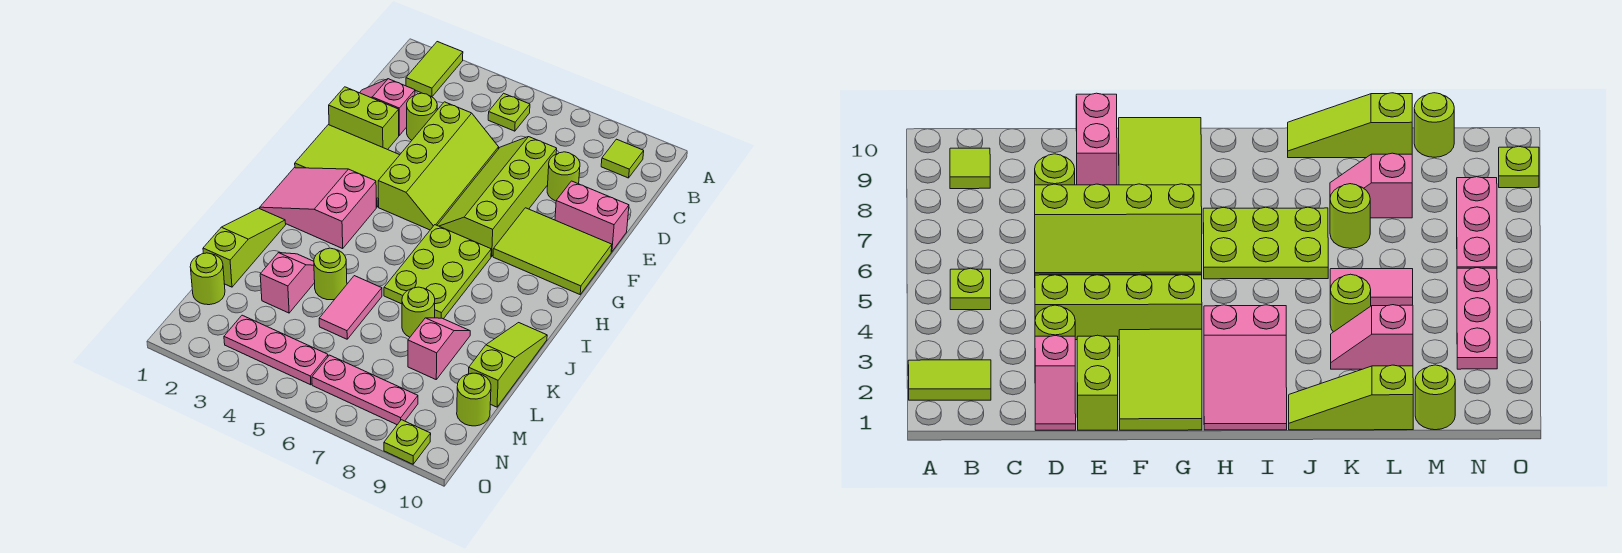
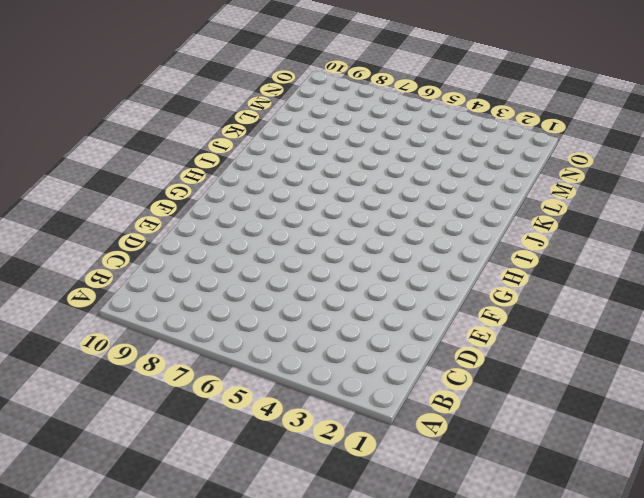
none -> lime 1x2 tile [406,42,463,97]
none -> lime 1x1 plate [488,93,530,131]
none -> lime 1x1 tile [601,139,644,178]

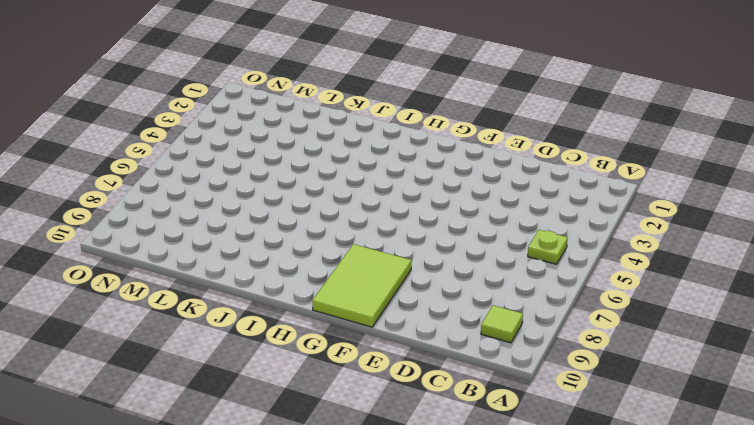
none -> lime 1x2 tile [406,42,463,97]
none -> pink 1x2 slope [360,79,415,135]
none -> lime 1x1 round brick [407,93,437,140]

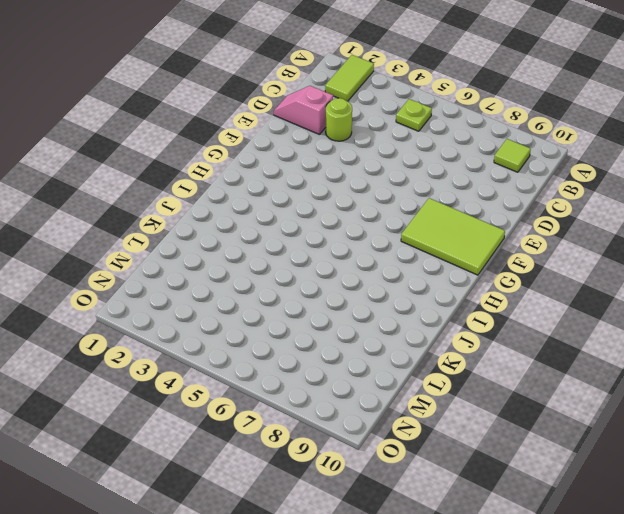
none -> lime 2x4 slope [378,102,499,230]
none -> lime 2x4 slope [437,137,557,256]
none -> lime 1x1 round brick [547,152,580,201]

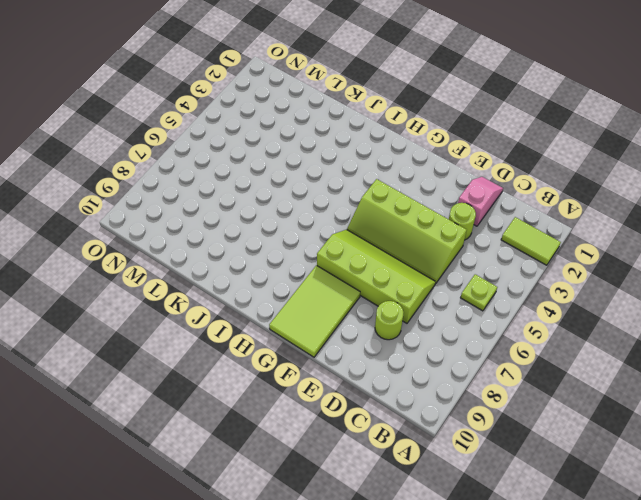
none -> lime 1x1 tile [601,139,644,178]
none -> lime 1x2 brick [329,87,399,150]
none -> pink 1x2 brick [555,181,629,252]

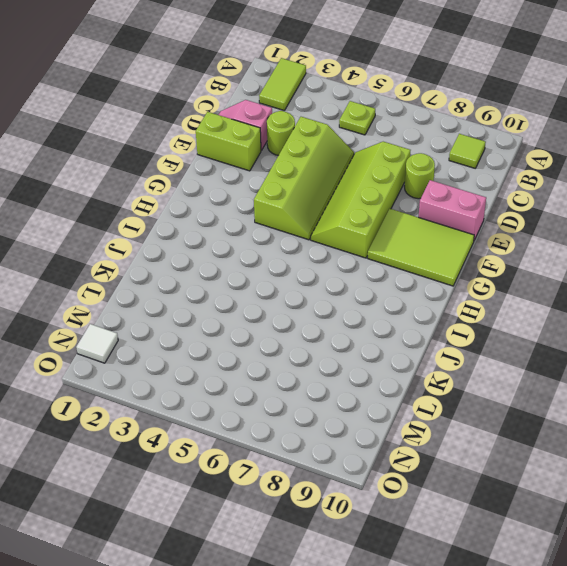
white 1x1 tile [76,324,118,363] -> none
none -> lime 2x3 tile [295,125,399,207]
none -> pink 2x3 slope [260,168,376,248]
none -> lime 2x3 plate [384,225,491,319]

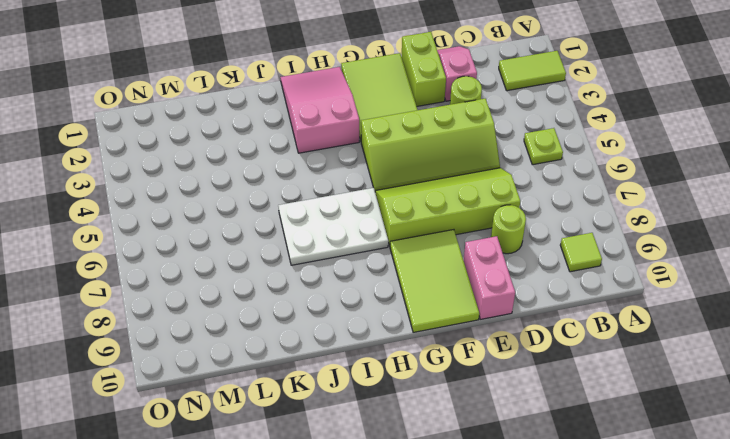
white 2x3 plate [278,188,388,265] -> lime 2x3 plate [384,225,491,319]
none -> lime 1x3 slope [203,208,286,287]
none -> lime 1x3 slope [469,323,547,407]
none -> pink 1x2 slope [260,253,315,313]

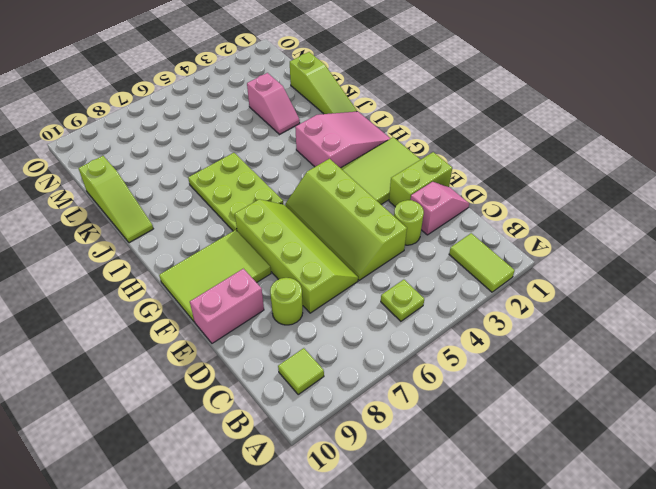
none -> lime 1x1 round brick [314,248,347,300]
none -> pink 1x2 tile [319,276,382,339]
none -> lime 1x1 round brick [402,287,435,337]

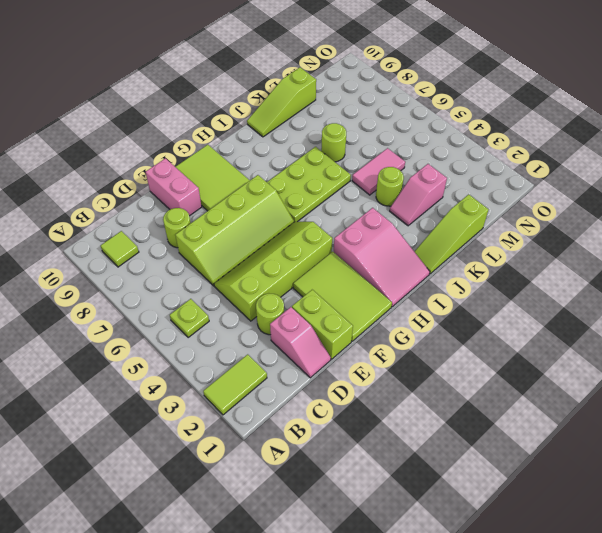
none -> pink 1x2 slope [408,318,470,379]
none -> lime 1x1 round brick [190,253,225,305]
none -> lime 1x1 round brick [457,373,491,426]

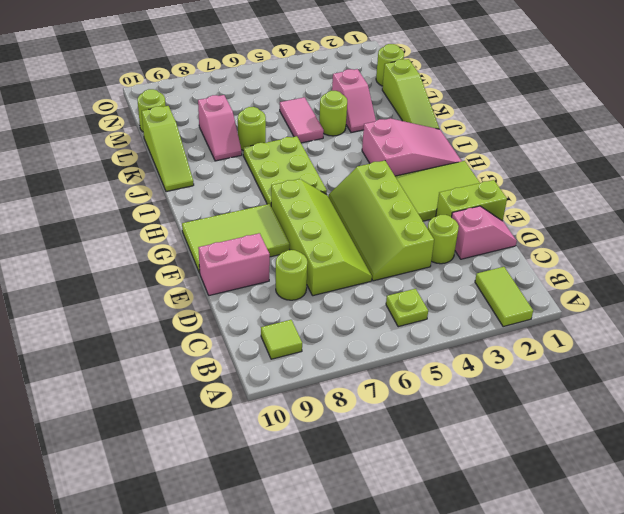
none -> pink 1x3 plate [224,315,328,385]
none -> pink 1x3 plate [312,355,418,425]
none -> lime 1x1 plate [384,420,431,464]

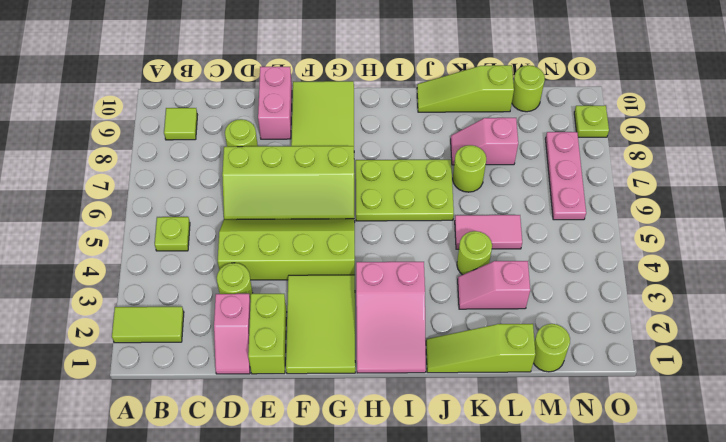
none -> pink 1x3 plate [224,315,328,385]

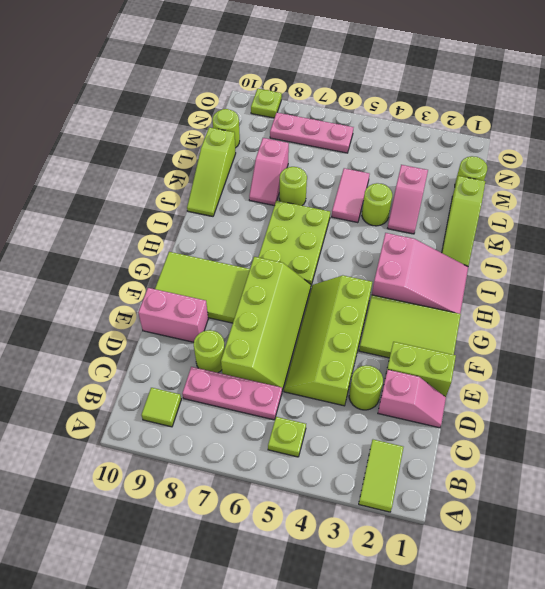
pink 1x3 plate [182,367,282,420] -> pink 1x3 plate moved to [224,315,328,385]

